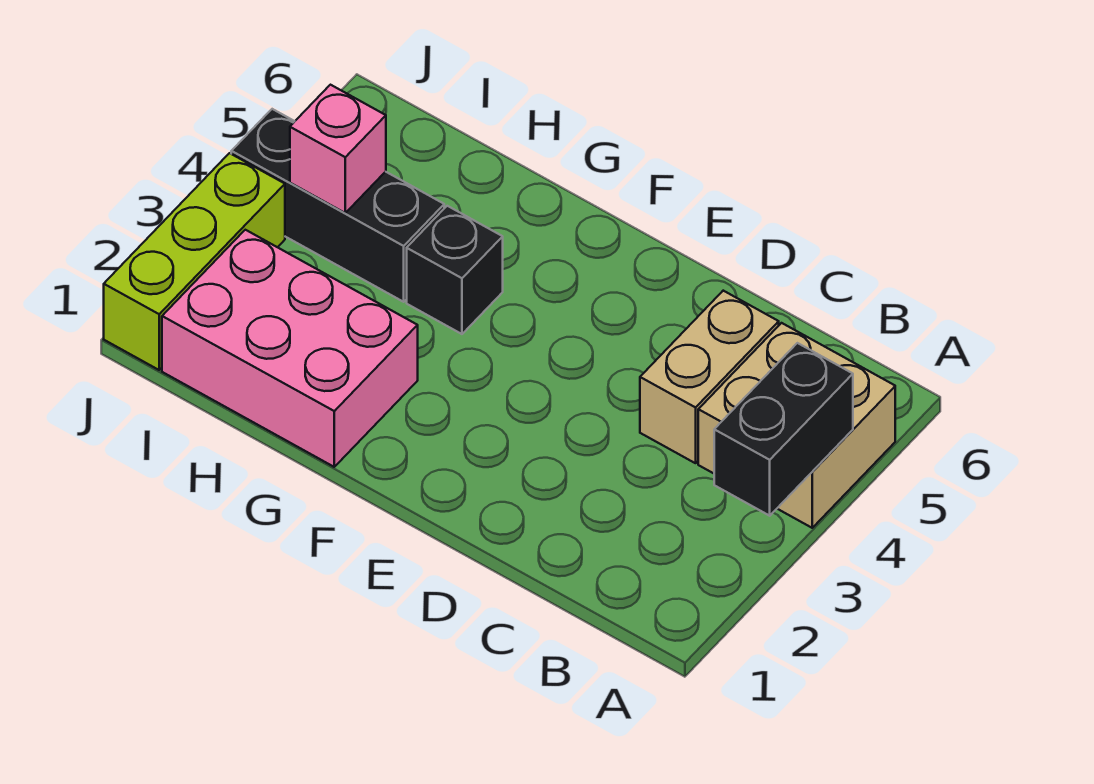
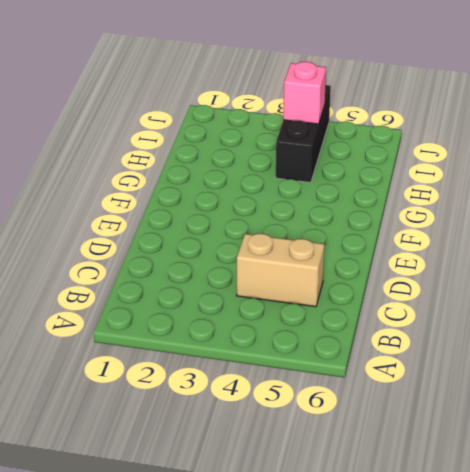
none -> tan 2x2 brick [698,323,895,528]
none -> pink 2x3 brick [162,230,418,467]

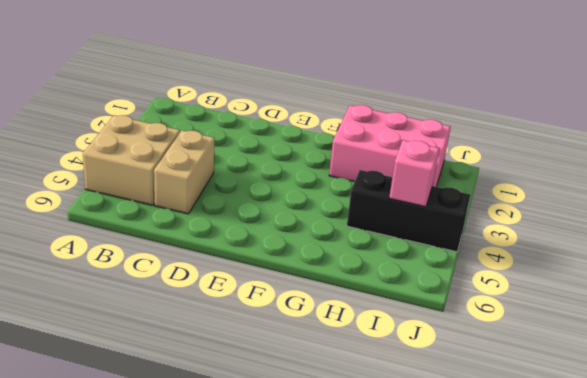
none -> black 1x1 brick [407,206,503,334]
none -> lime 1x3 brick [104,153,285,370]

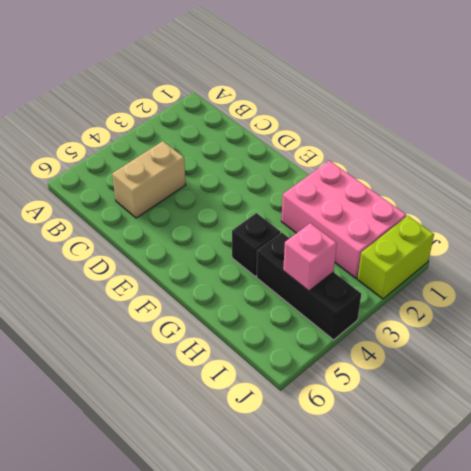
lime 1x2 brick [357,216,434,299] -> lime 1x3 brick [104,153,285,370]
none -> tan 2x2 brick [698,323,895,528]
none -> black 1x2 brick [714,343,853,516]

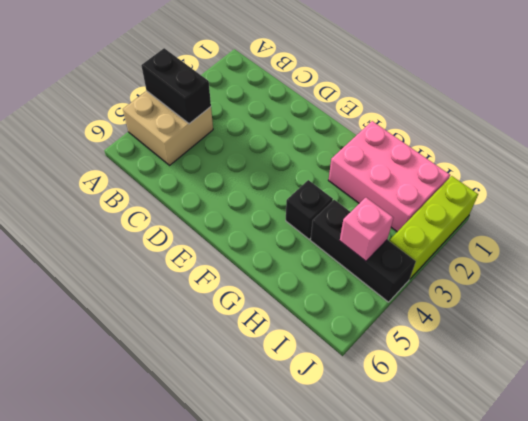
black 1x2 brick [141,48,211,124] -> black 1x2 brick turned to [714,343,853,516]
none -> tan 1x2 brick [640,291,779,463]

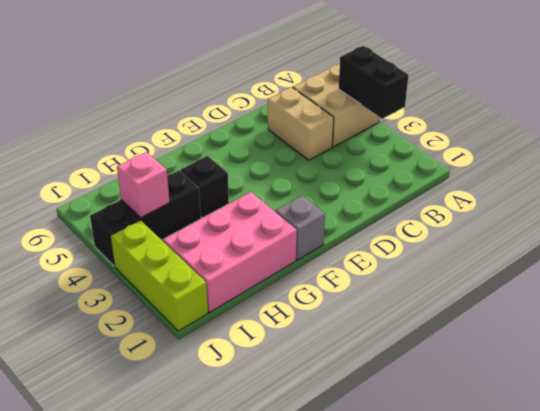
grey 1x1 brick [275,196,325,260] -> none

